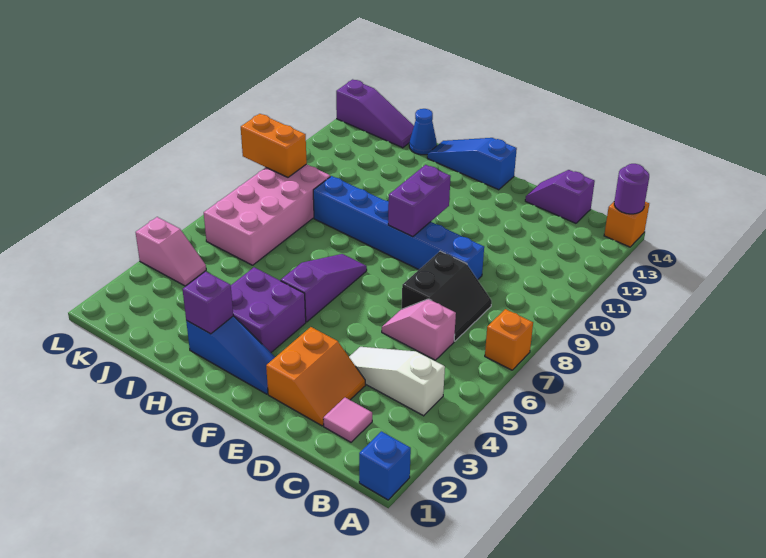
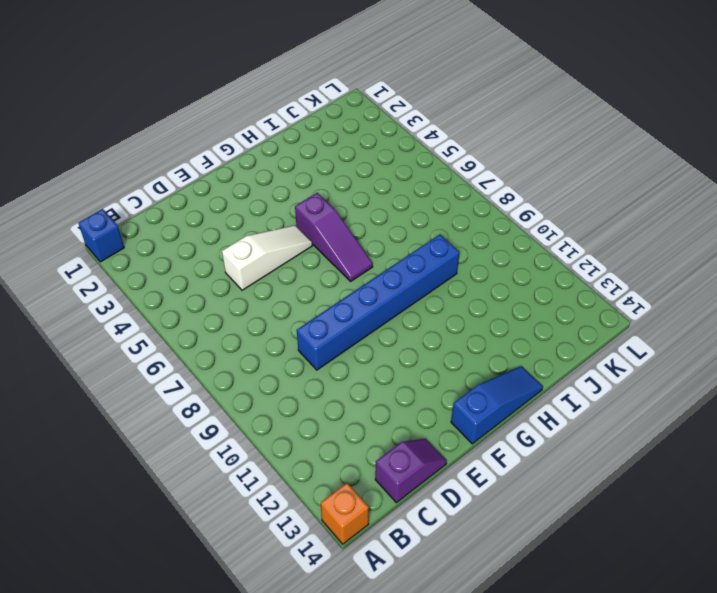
white 1x3 slope [222,225,312,290] -> white 1x3 slope moved to [349,347,445,416]
none -> orange 1x1 brick [485,309,533,370]
none -> pink 1x1 tile [323,398,372,442]
none -> pink 1x2 slope [382,299,456,360]

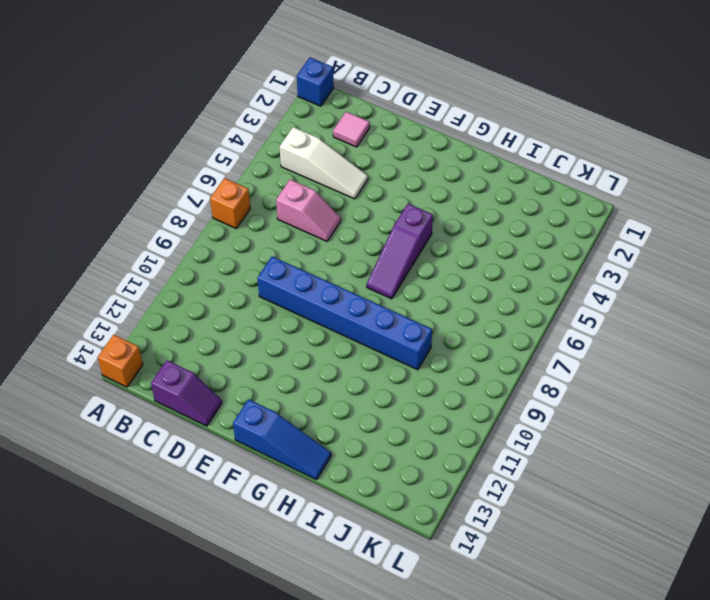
none -> black 2x2 slope [402,251,492,341]
none -> orange 2x2 slope [266,327,365,426]
none -> blue 1x3 slope [186,316,275,394]

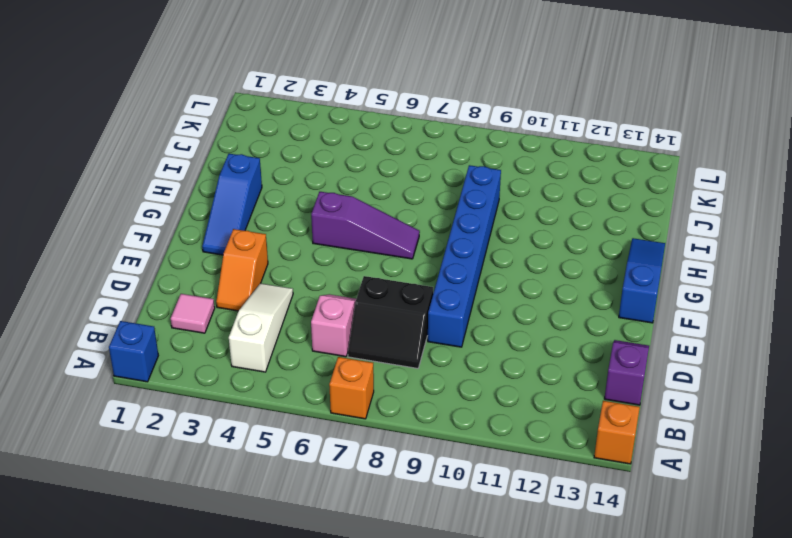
orange 1x2 slope [216,229,268,311] -> orange 2x2 slope [266,327,365,426]
none -> purple 2x2 brick [231,267,306,352]
none -> blue 1x1 cone [409,109,437,155]
none -> pink 2x4 brick [204,164,330,265]

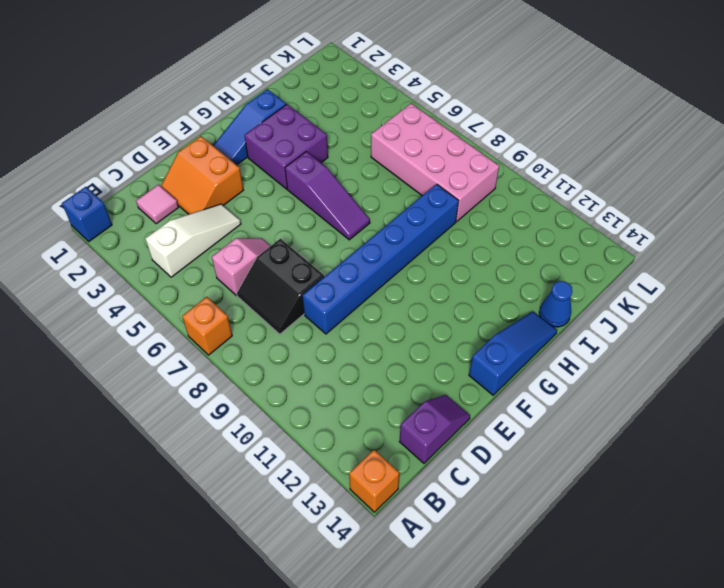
none -> purple 1x3 slope [336,79,414,148]
none -> pink 1x2 slope [136,217,206,286]
none -> purple 1x1 round brick [614,164,649,214]

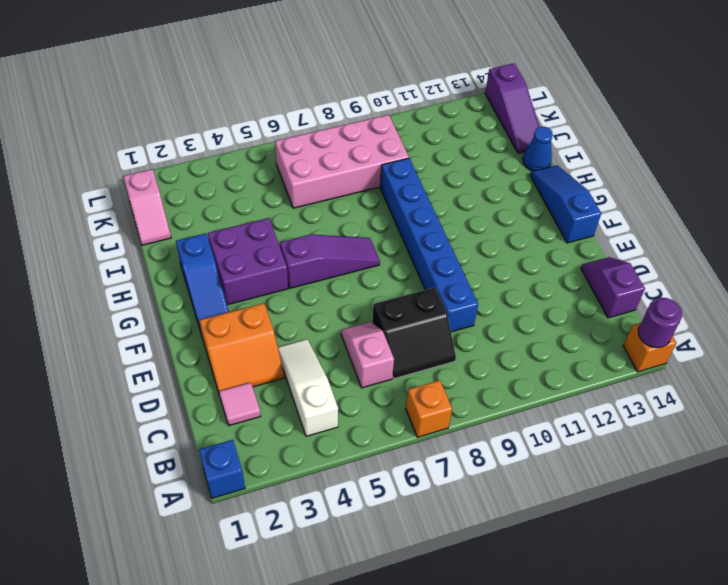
pink 1x2 slope [123,169,171,245] -> pink 1x2 slope moved to [136,217,206,286]
none -> purple 1x2 brick [388,165,451,237]
none -> purple 1x1 brick [183,271,233,334]
none -> orange 1x2 brick [241,114,307,177]

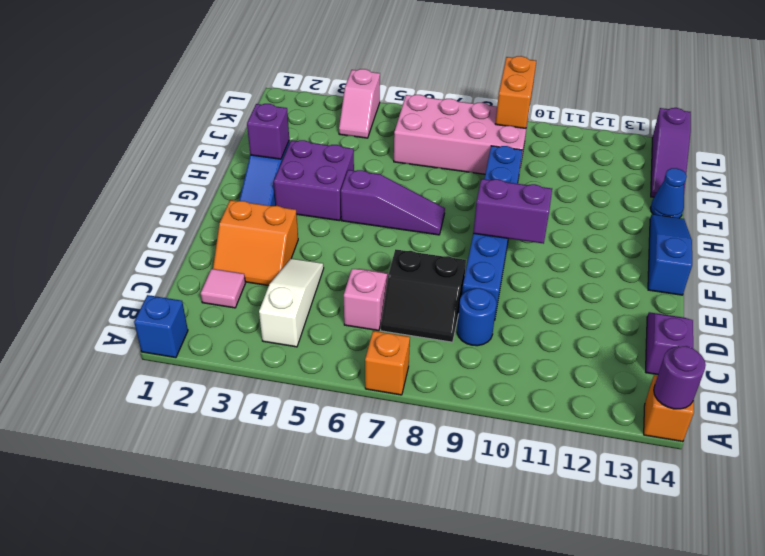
blue 1x1 round brick [457,288,496,346] -> none

